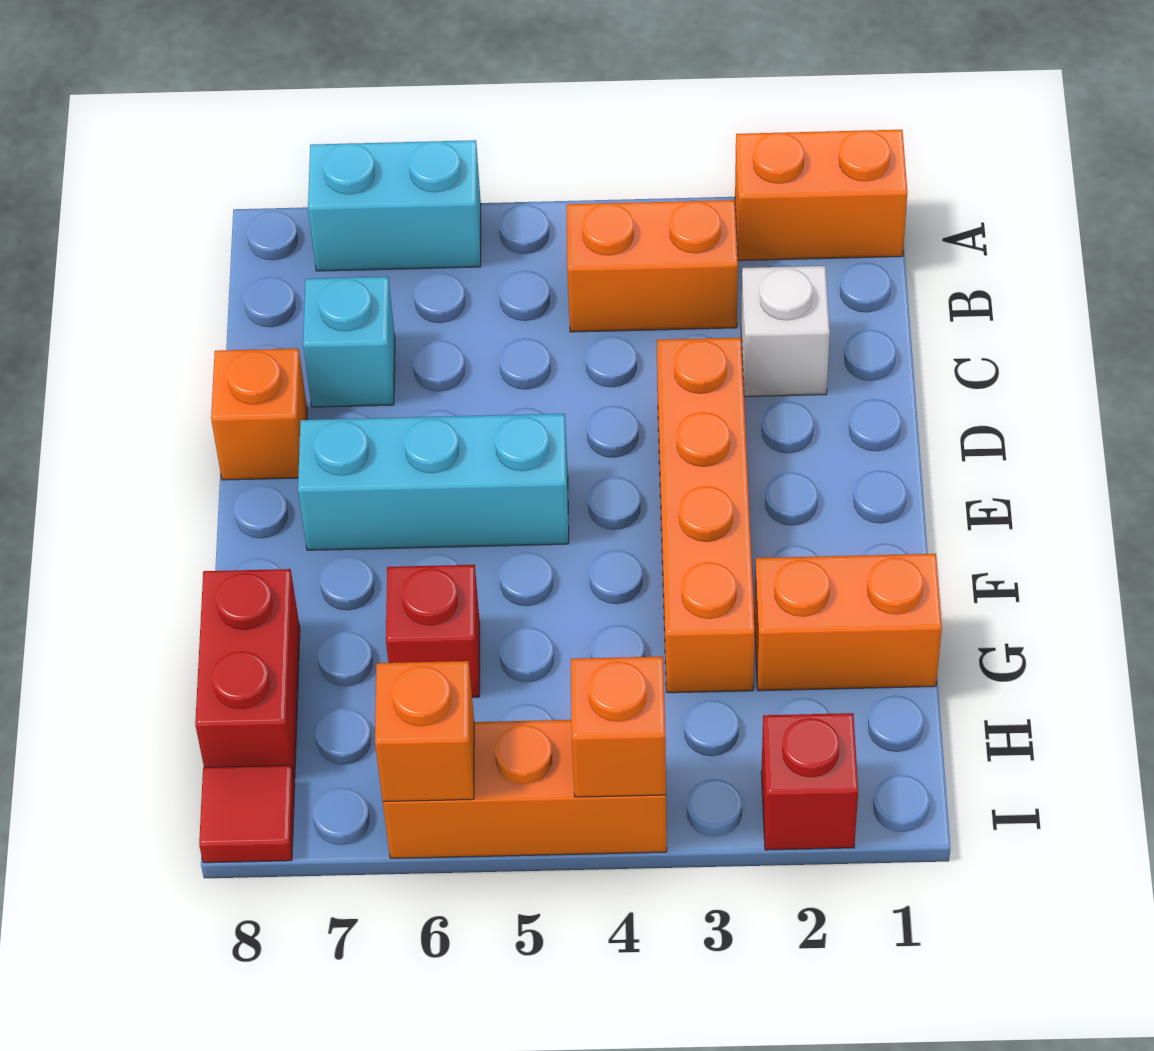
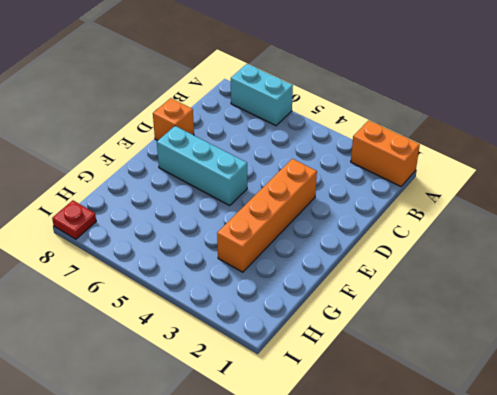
red 1x1 plate [52,200,96,239] -> red 1x1 tile [199,765,295,863]
none -> orange 1x2 brick [566,200,738,332]
none -> white 1x1 brick [741,266,830,397]
none -> cyan 1x1 brick [303,277,395,407]

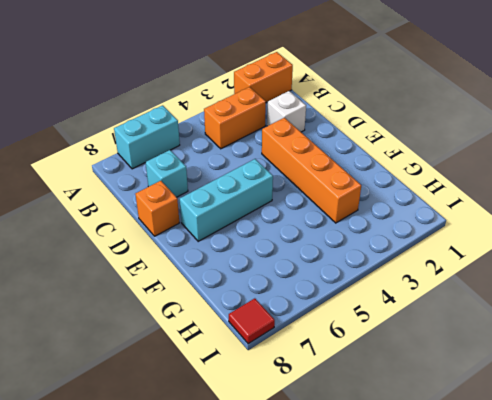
none -> orange 1x2 brick [754,554,942,691]
none -> red 1x1 brick [386,565,480,697]
none -> red 1x2 brick [195,569,300,780]

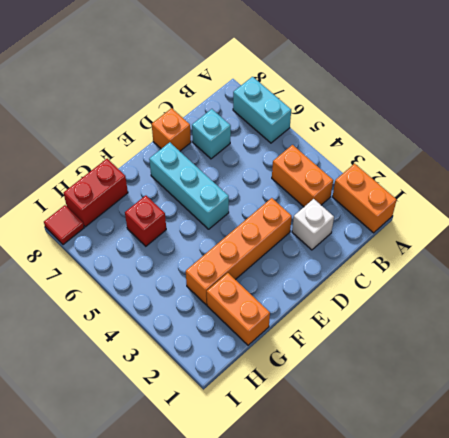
none -> red 1x1 brick [761,713,858,850]
none -> orange 1x3 brick [383,720,667,858]
none -> orange 1x1 brick [571,656,666,797]

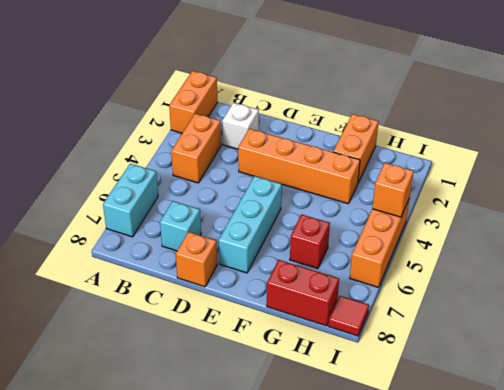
none -> red 1x1 brick [761,713,858,850]
none -> orange 1x1 brick [375,661,474,802]

